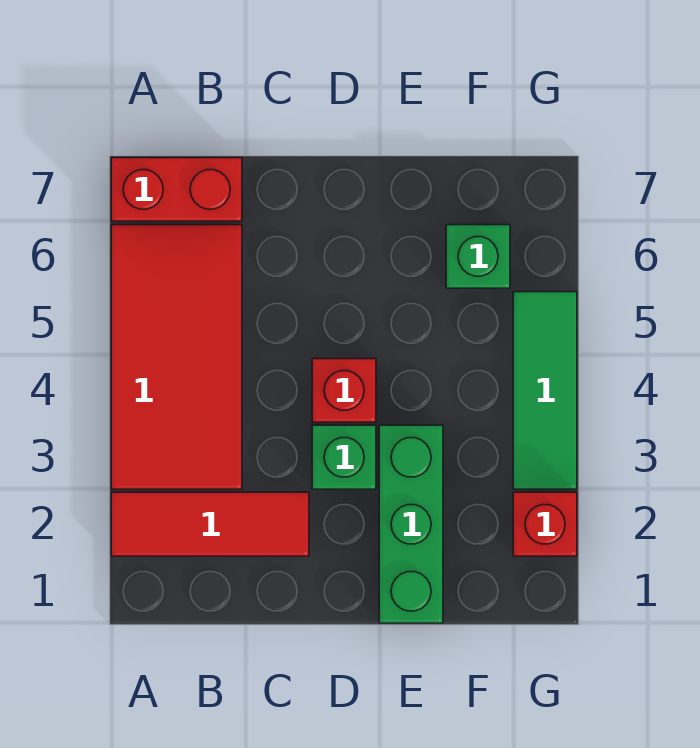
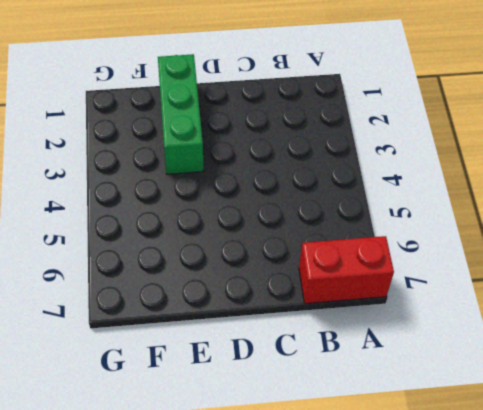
none -> red 1x3 tile [111,492,309,556]
none -> red 2x4 tile [111,225,242,489]

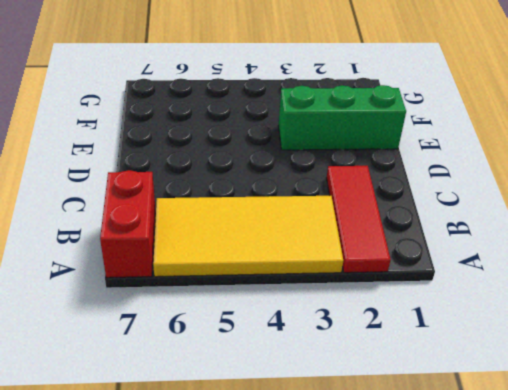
yellow 2x4 tile [153,196,343,277] -> red 2x4 tile [111,225,242,489]
none -> green 1x1 brick [312,425,376,489]
none -> red 1x1 brick [312,359,376,422]

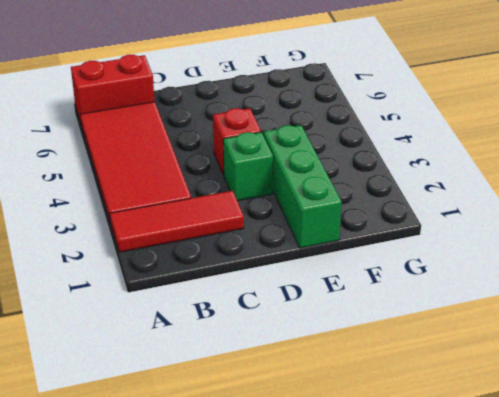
none -> green 1x1 brick [446,225,510,288]
none -> red 1x1 brick [513,492,577,556]

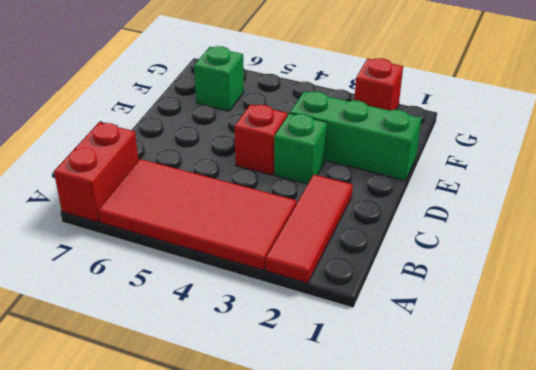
none -> green 1x3 tile [513,292,577,489]

